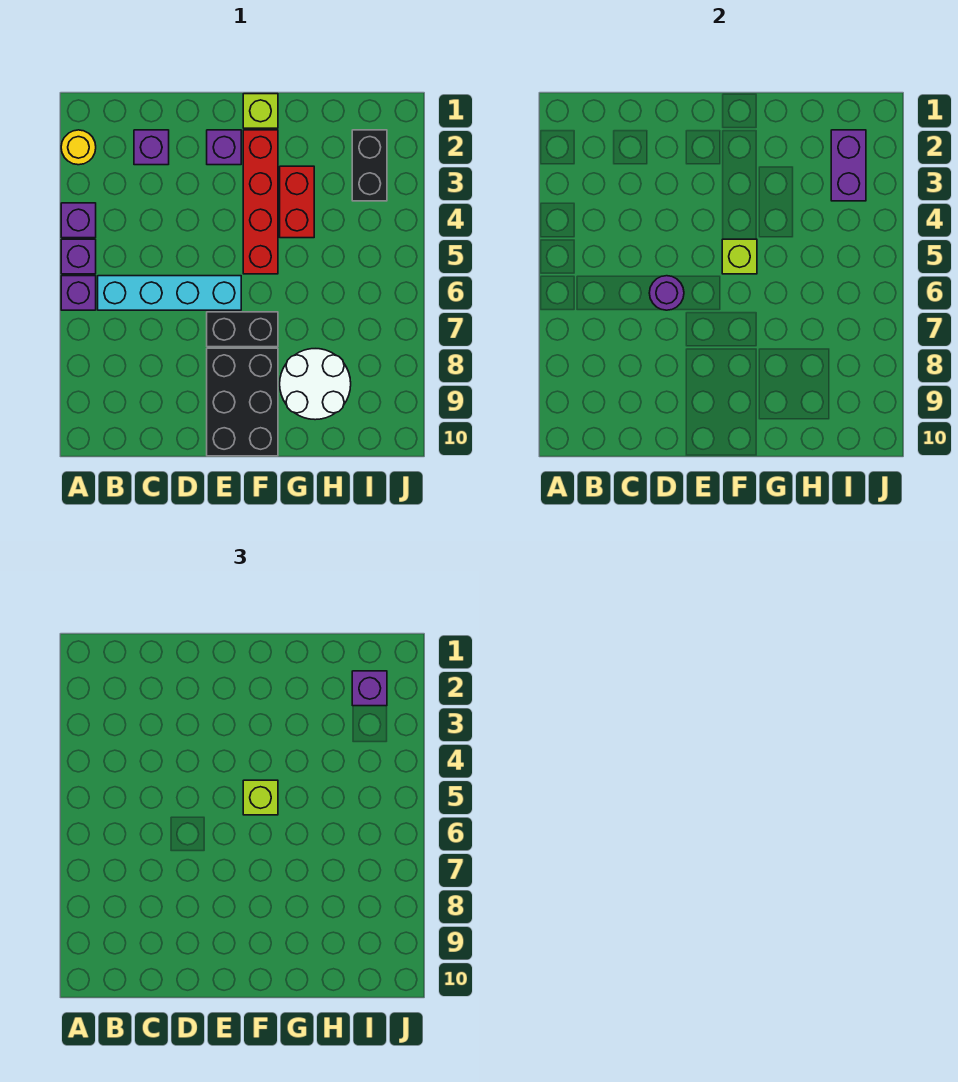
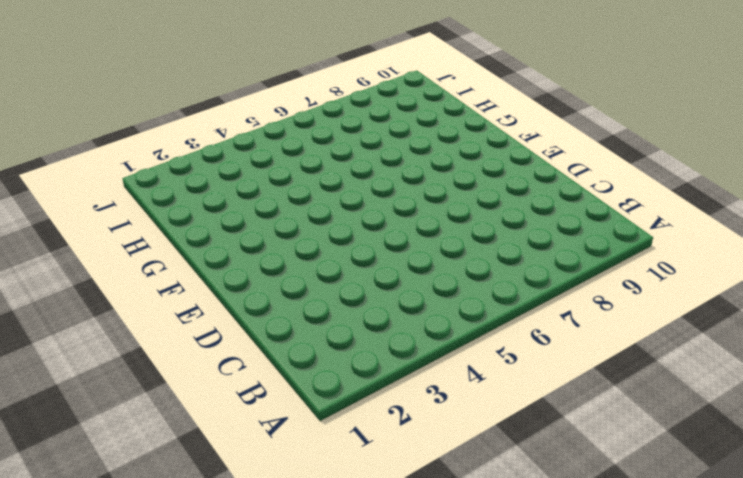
none -> yellow 1x1 round brick [61,130,96,165]
none -> purple 1x1 brick [61,203,96,238]
none -> purple 1x1 brick [61,239,96,274]

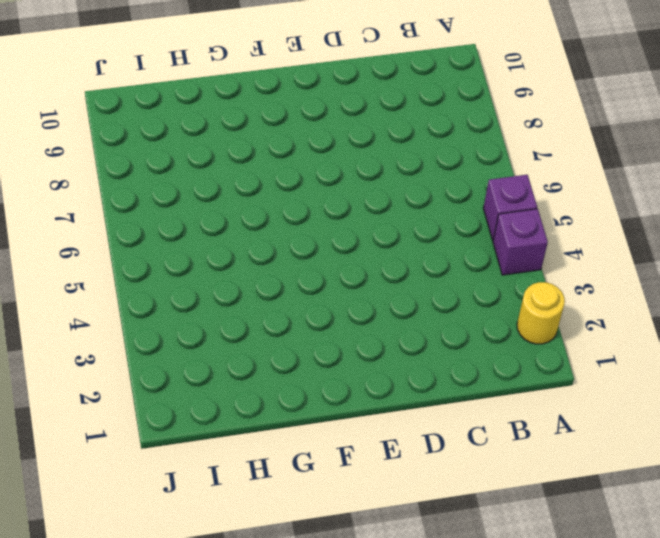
none -> purple 1x1 brick [61,276,96,310]
none -> cyan 1x4 brick [98,276,241,310]
none -> purple 1x1 brick [134,130,169,165]

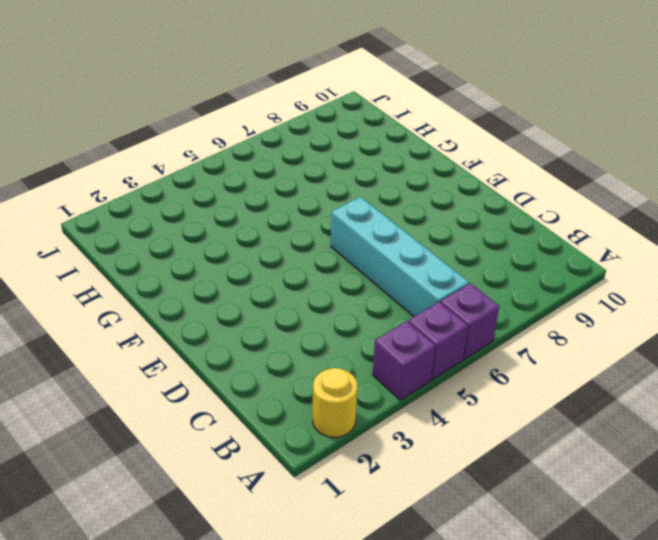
none -> purple 1x1 brick [134,130,169,165]
none -> purple 1x1 brick [207,130,241,165]
none -> black 1x2 brick [207,312,278,347]

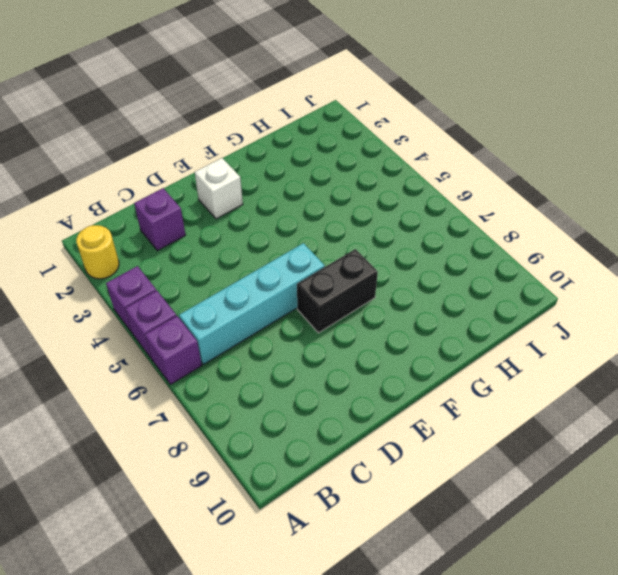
white 1x1 brick [195,158,243,219] -> purple 1x1 brick [207,130,241,165]
none -> black 2x3 brick [207,348,278,456]
none -> lime 1x1 brick [243,94,278,128]
none -> red 1x4 brick [243,130,278,274]

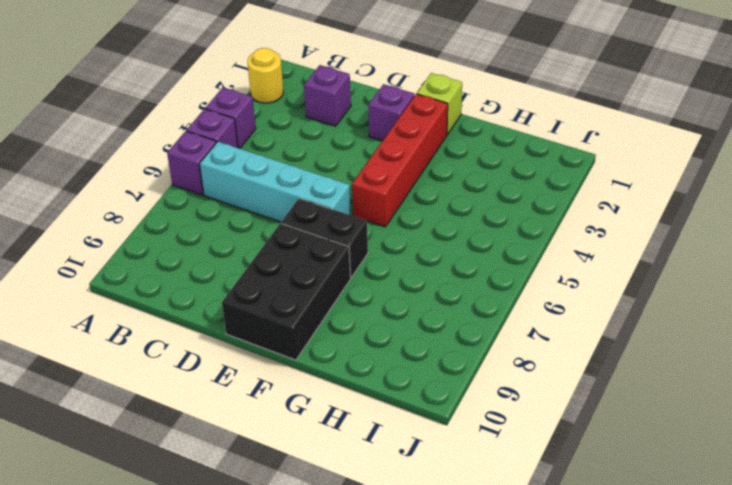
none -> red 1x2 brick [280,166,314,238]
none -> white 2x2 round brick [280,349,351,420]
none -> black 1x2 brick [352,130,387,201]

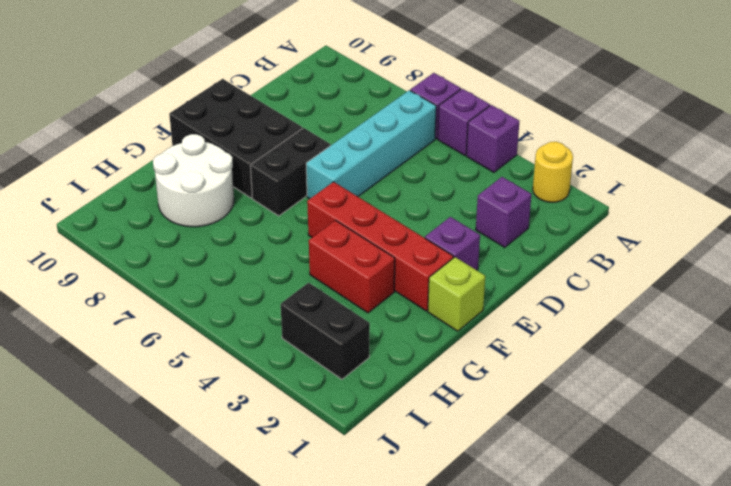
none -> purple 1x1 round brick [649,276,684,310]
none -> lime 1x1 brick [722,239,757,274]
none -> purple 1x2 brick [831,130,866,201]

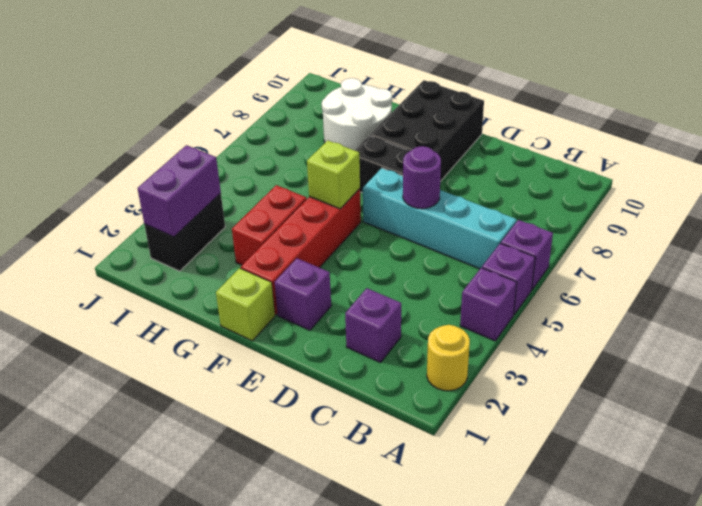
none -> lime 1x1 brick [243,780,278,815]
none -> purple 1x1 brick [352,671,387,706]

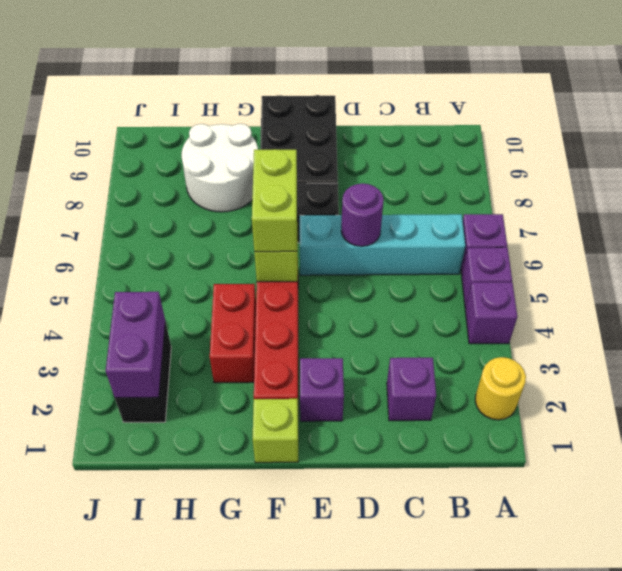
lime 1x2 brick [252,149,297,252] -> lime 1x1 brick [243,780,278,815]
none -> purple 1x1 brick [352,671,387,706]

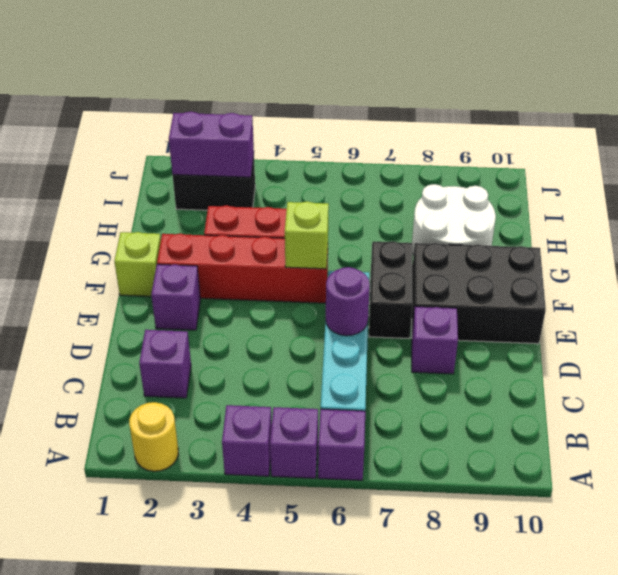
purple 1x1 brick [412,306,458,374] -> purple 1x1 brick moved to [352,671,387,706]
none -> lime 1x1 brick [243,780,278,815]

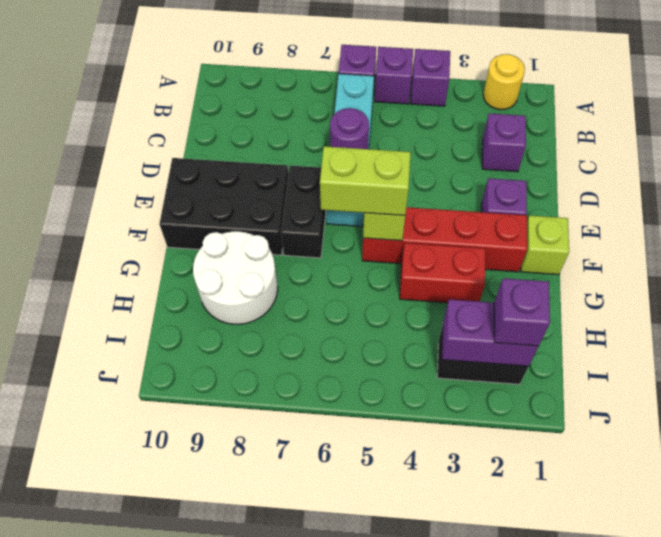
lime 1x2 brick [320,146,411,216] -> lime 1x1 brick [243,780,278,815]

